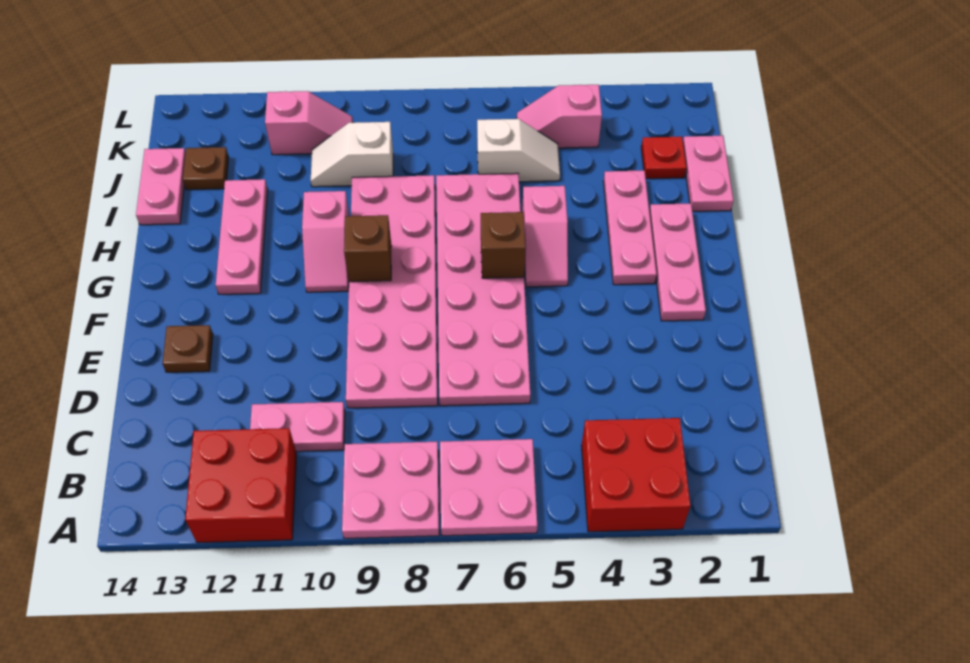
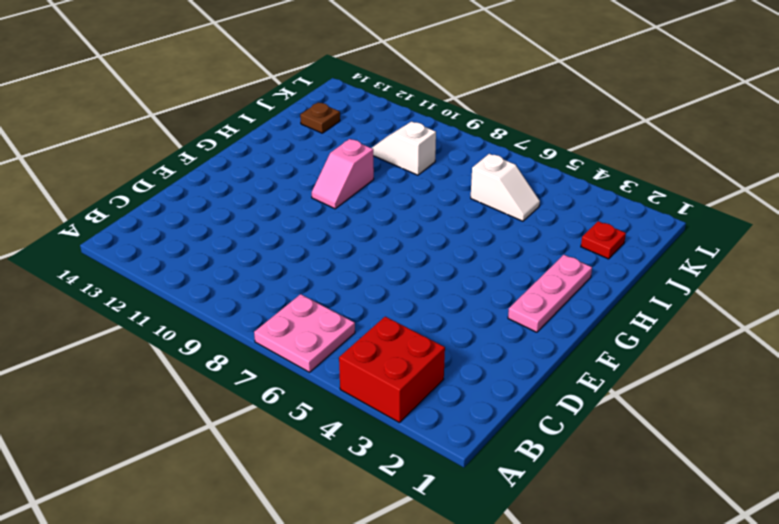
none -> pink 2x2 plate [342,442,439,538]
none -> red 2x2 brick [185,428,297,543]
none -> pink 1x2 plate [250,402,345,451]

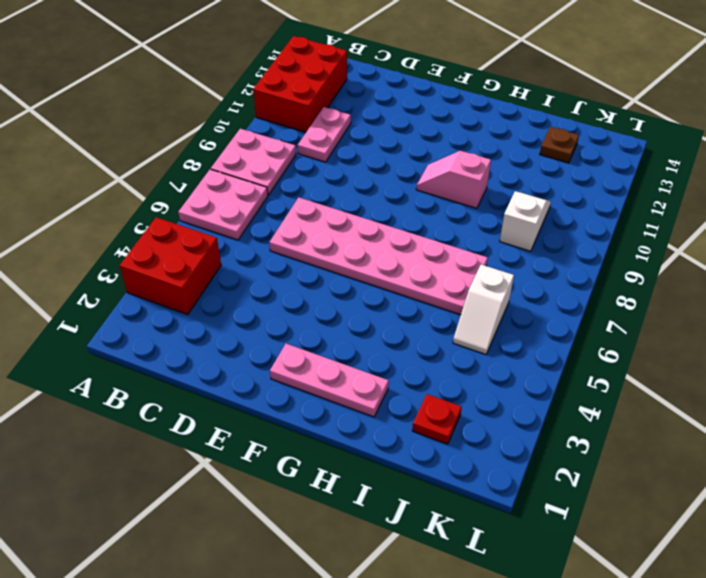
red 2x3 brick [253,36,347,132] -> red 2x2 brick [185,428,297,543]
none -> pink 2x6 plate [346,175,438,408]
none -> brown 1x1 plate [162,325,213,372]
none -> pink 1x3 plate [603,170,657,285]

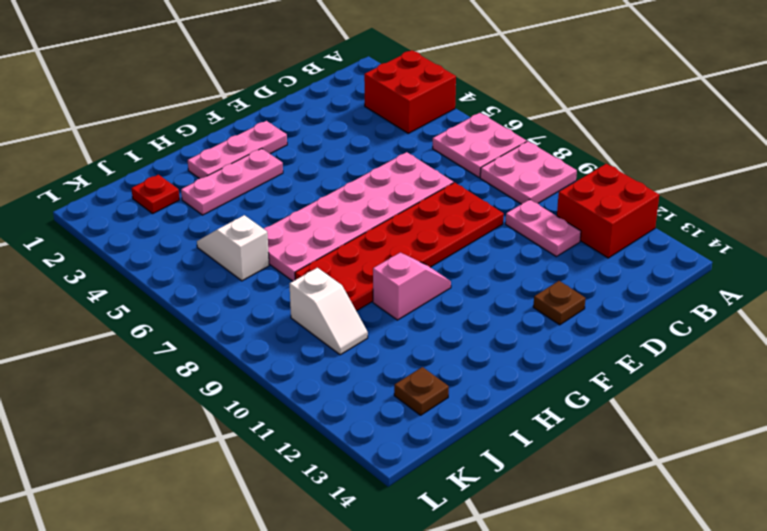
red 2x6 plate [295,182,504,311] -> pink 2x6 plate [346,175,438,408]
none -> pink 1x2 slope [522,186,568,287]
none -> pink 1x3 plate [216,179,268,294]
none -> pink 1x2 plate [683,136,734,211]

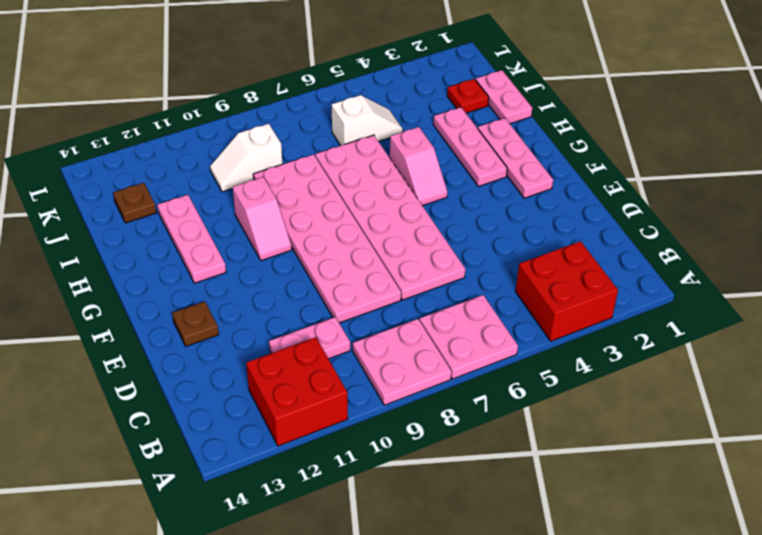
none -> pink 1x2 plate [136,148,186,225]
none -> pink 1x2 slope [517,85,602,148]
none -> pink 1x2 slope [265,91,353,155]

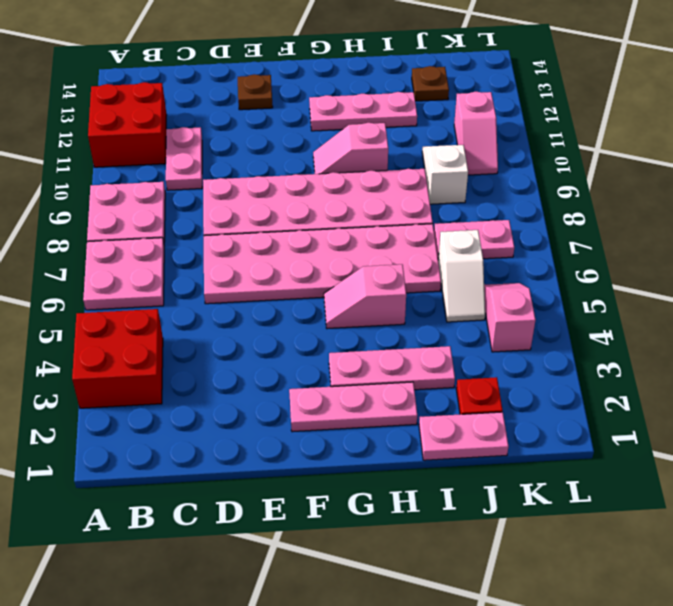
pink 1x2 plate [434,220,514,259] -> pink 1x2 plate moved to [136,148,186,225]
none -> brown 1x1 brick [481,212,526,278]
none -> brown 1x1 brick [344,215,392,282]

